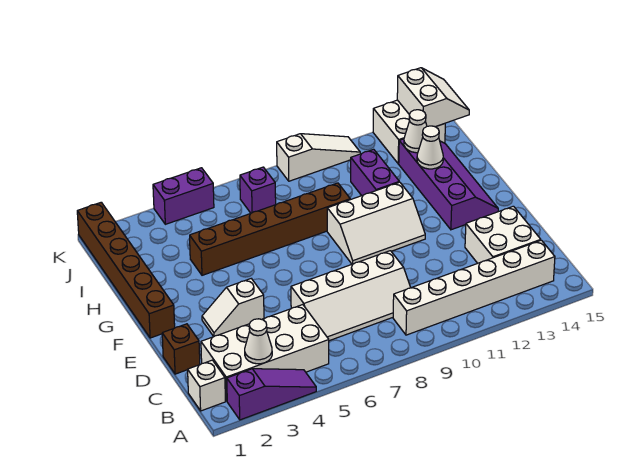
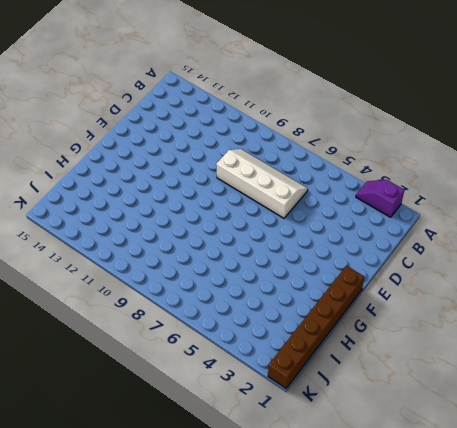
purple 1x2 slope [356,180,404,217] -> purple 1x3 slope [227,369,316,420]
none -> white 1x1 brick [188,360,225,411]
none -> white 2x4 brick [201,305,329,401]
none -> white 1x6 brick [393,240,555,335]

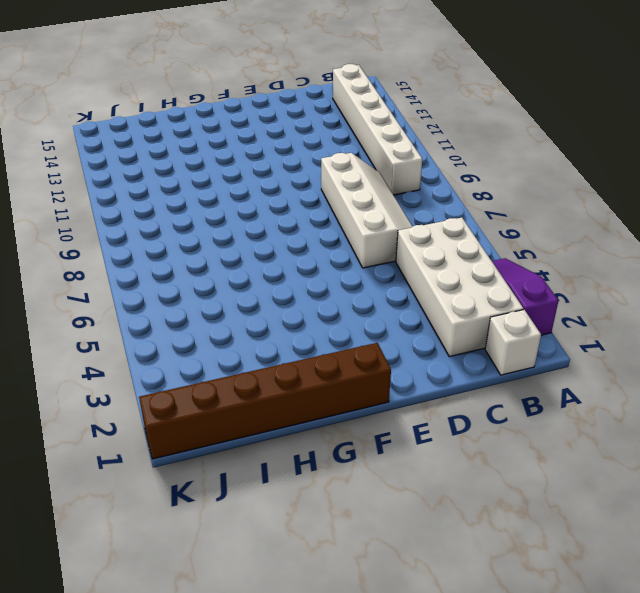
none -> white 2x2 brick [465,206,541,263]
none -> brown 1x1 brick [162,324,200,374]
none -> white 1x2 slope [202,279,264,336]

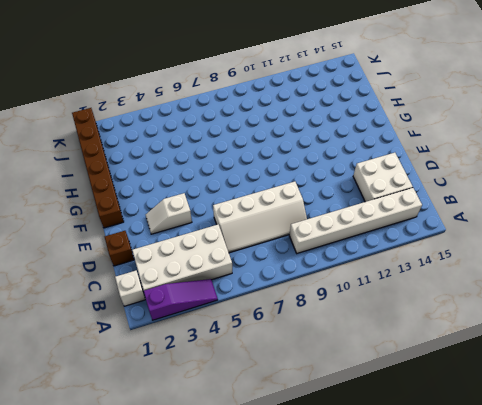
none -> white 2x3 slope [327,182,425,264]
none -> purple 2x4 slope [399,139,498,230]
none -> brown 1x6 brick [190,183,350,275]

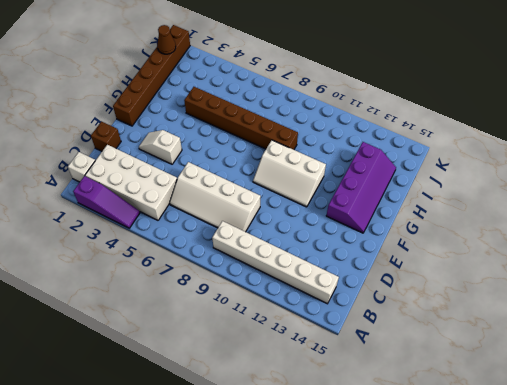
brown 1x1 cone [157,25,176,54] -> none
none -> white 2x2 brick [465,206,541,263]
none -> purple 1x2 brick [351,149,399,196]
none -> purple 1x1 brick [240,167,276,213]

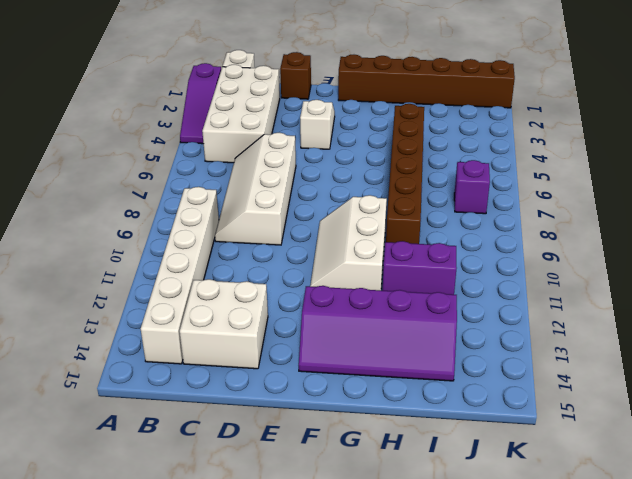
none -> white 2x2 brick [373,100,445,164]
none -> purple 1x2 brick [153,168,214,224]
none -> white 1x3 slope [277,134,360,181]

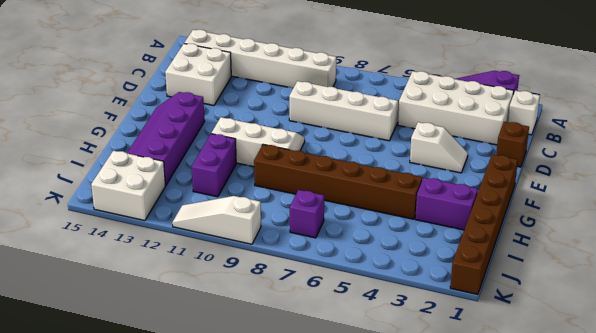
purple 1x2 brick [415,178,478,230] -> purple 1x2 brick moved to [153,168,214,224]
none -> white 1x1 cone [245,319,272,364]
none -> white 1x1 cone [417,126,443,169]
none -> white 1x1 cone [404,110,427,153]

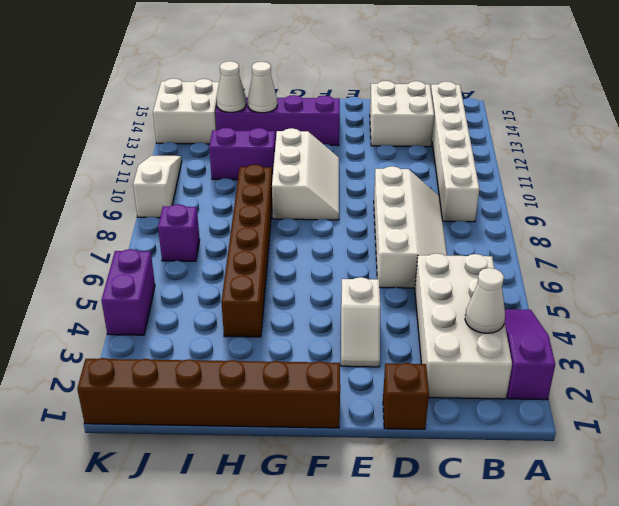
none -> white 1x1 brick [188,360,225,411]
none -> white 2x2 slope [397,68,469,127]

